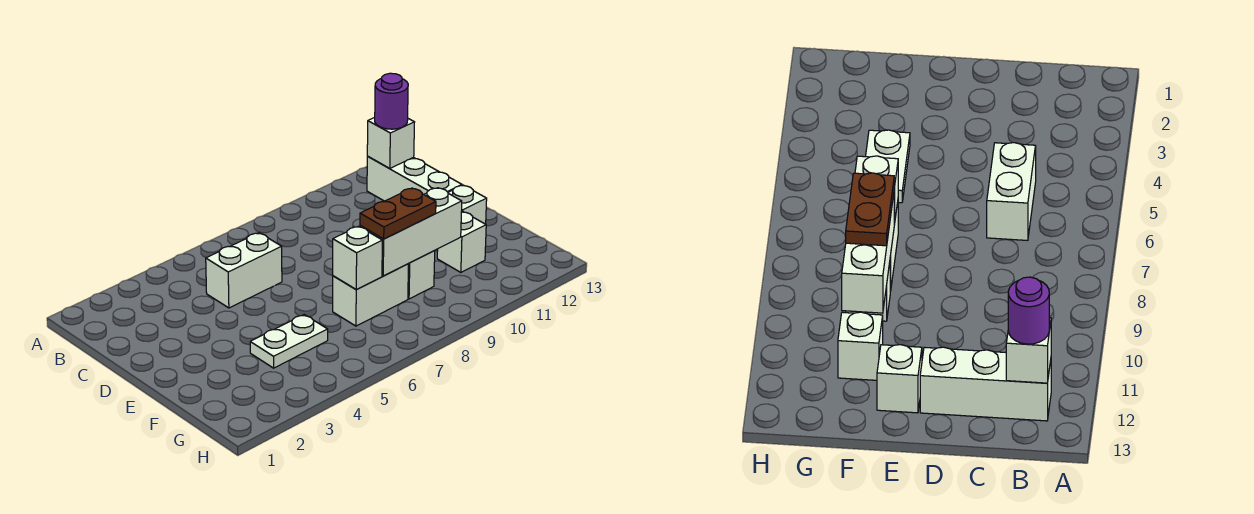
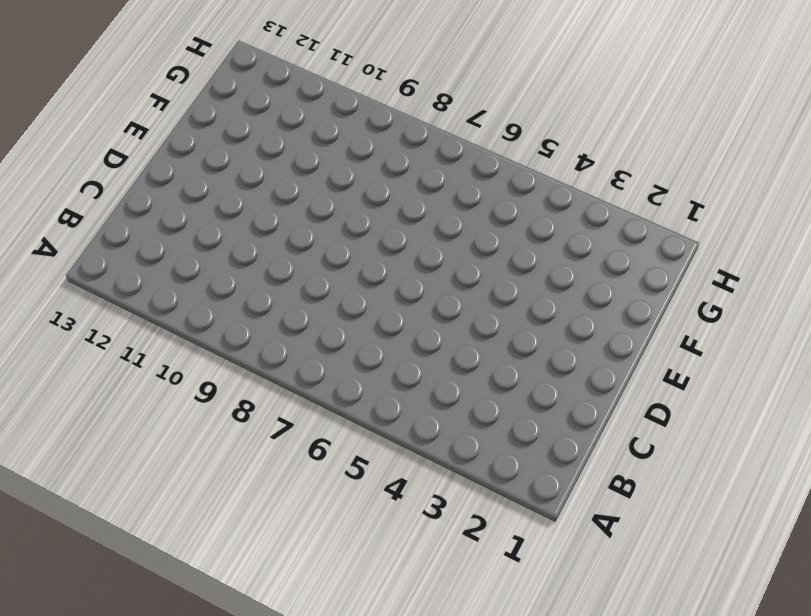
none -> white 1x3 brick [367,157,462,201]
none -> white 1x2 brick [206,233,282,308]
none -> white 1x1 brick [448,185,487,224]

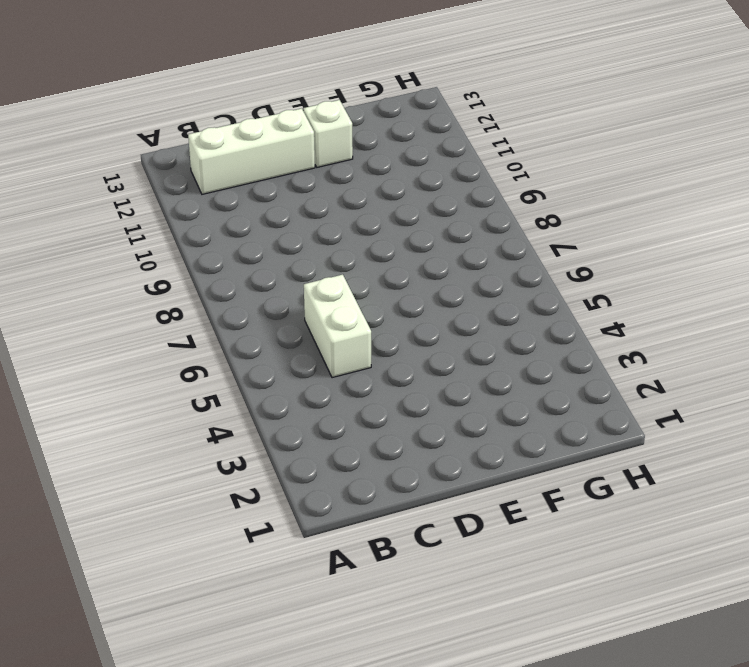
none -> white 1x2 plate [250,315,328,368]
none -> white 1x2 brick [333,264,409,326]
none -> white 1x1 brick [408,251,435,299]

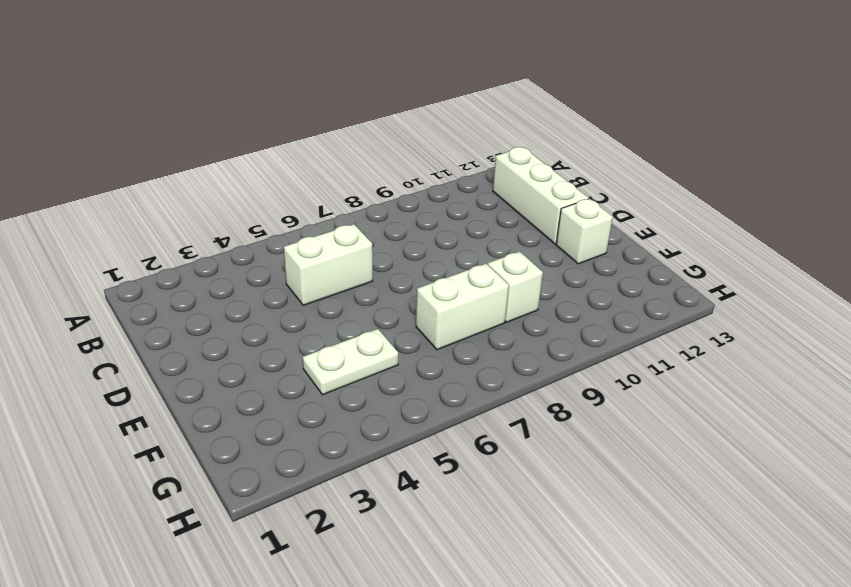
none -> white 1x1 brick [437,211,486,272]
none -> white 1x1 brick [367,117,415,169]
none -> white 1x1 brick [333,226,382,290]

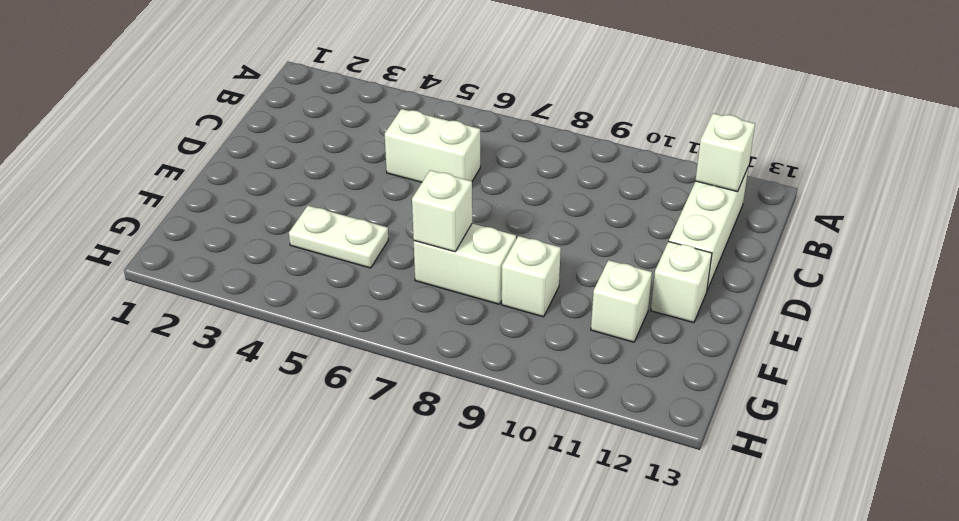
none -> white 1x3 brick [360,188,462,276]
none -> purple 1x1 round brick [375,73,408,129]
none -> brown 1x2 plate [360,188,436,239]

